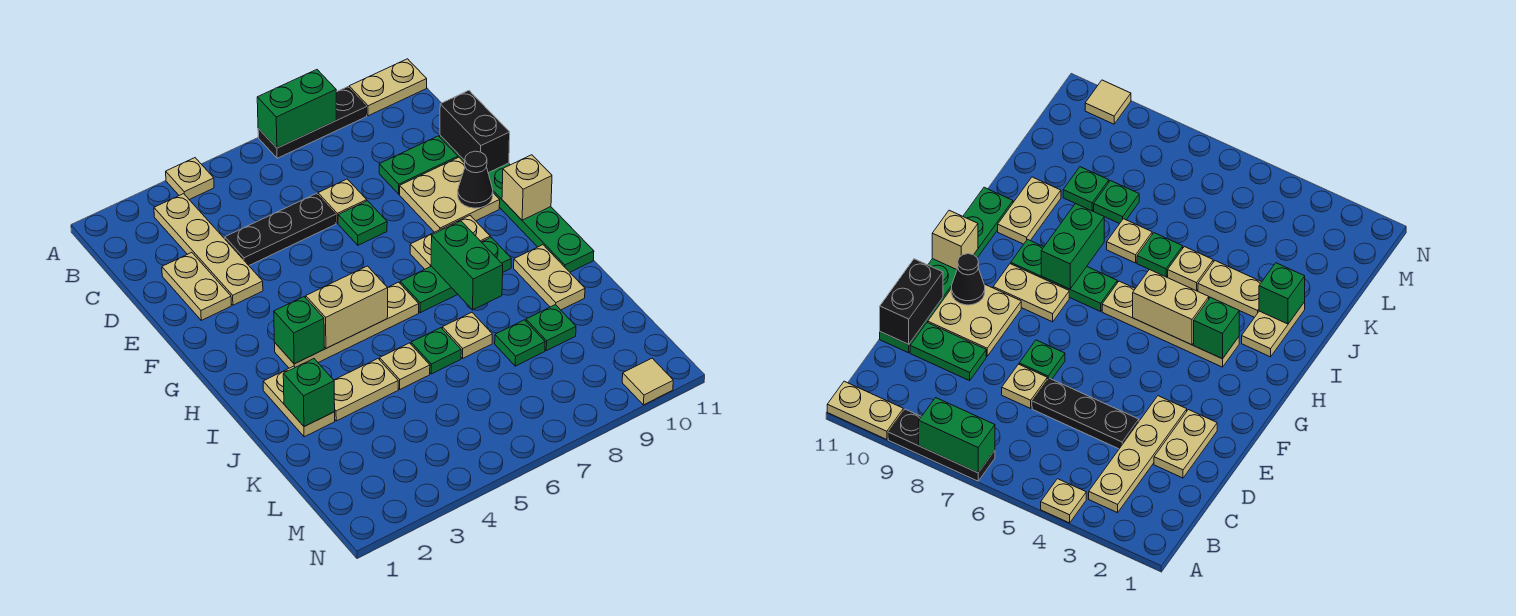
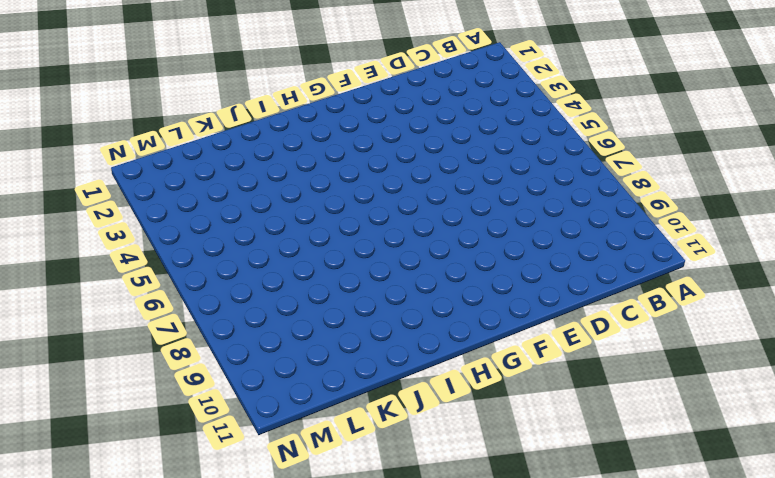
none -> tan 1x1 plate [166,158,214,200]
none -> black 1x3 plate [258,87,367,158]
none -> tan 1x2 plate [349,59,427,116]
none -> tan 1x4 plate [154,194,263,305]

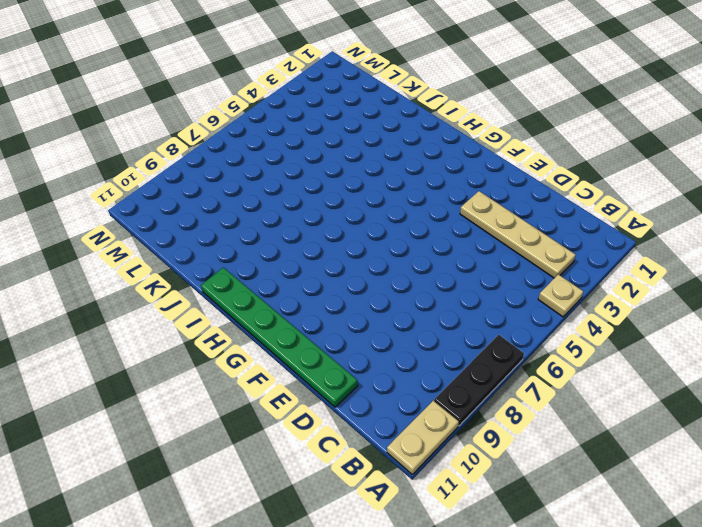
none -> tan 1x2 plate [162,253,231,320]
none -> black 1x3 plate [225,194,336,265]
none -> tan 1x1 plate [318,179,367,223]
none -> green 1x2 plate [379,136,458,194]

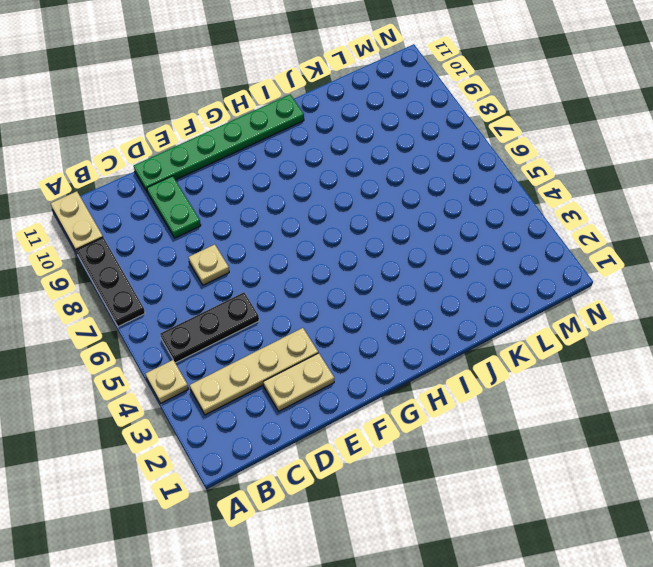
black 1x3 plate [160,292,259,363] -> black 1x3 plate turned to [225,194,336,265]
none -> green 1x1 plate [338,201,387,245]
none -> tan 2x2 plate [400,157,500,232]
none -> tan 1x2 plate [410,215,490,269]
none -> tan 1x4 plate [275,282,419,368]

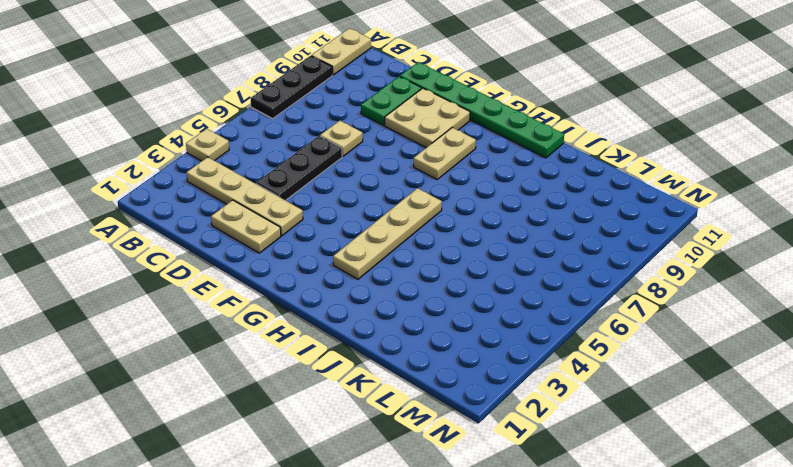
none -> green 1x1 plate [338,201,387,245]
none -> green 1x3 plate [400,237,511,313]
none -> tan 1x2 plate [263,366,335,437]
none -> tan 1x2 plate [514,245,585,310]

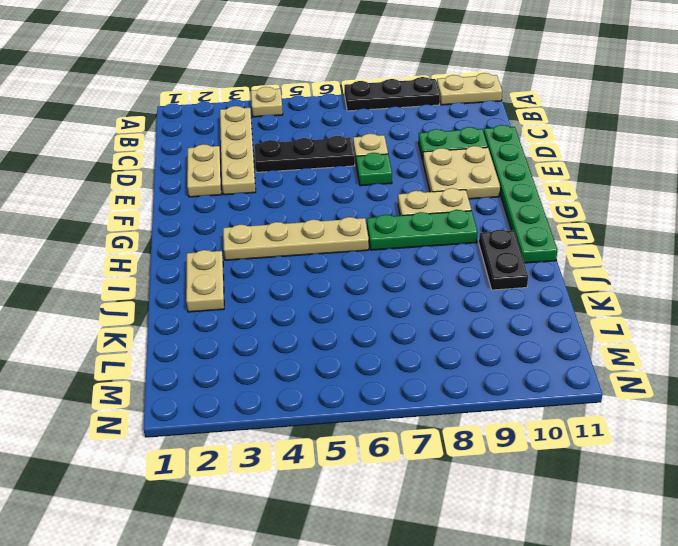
black 1x2 plate [479,230,528,290] -> tan 1x2 plate [514,245,585,310]
none -> tan 1x2 plate [334,359,398,421]
none -> tan 1x1 plate [380,343,430,389]
none -> green 1x1 plate [411,328,461,374]
none -> tan 1x1 plate [442,313,492,358]

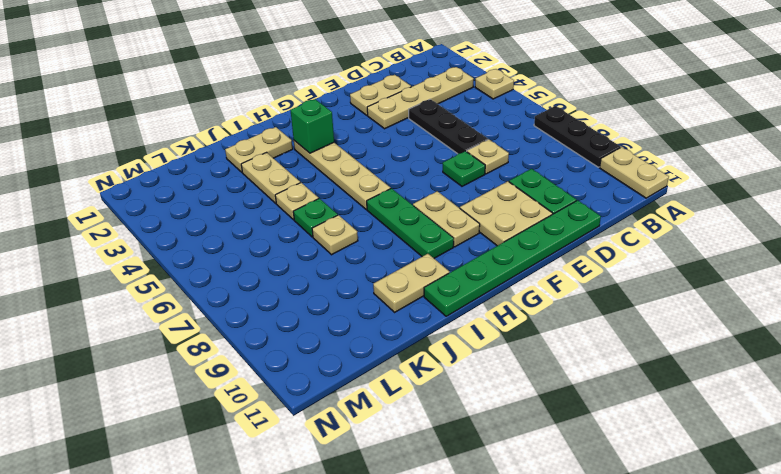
none -> green 1x1 plate [495,320,545,366]
none -> green 1x1 plate [526,305,576,351]
none -> tan 1x1 tile [622,358,673,405]
none -> green 1x2 brick [257,70,336,148]

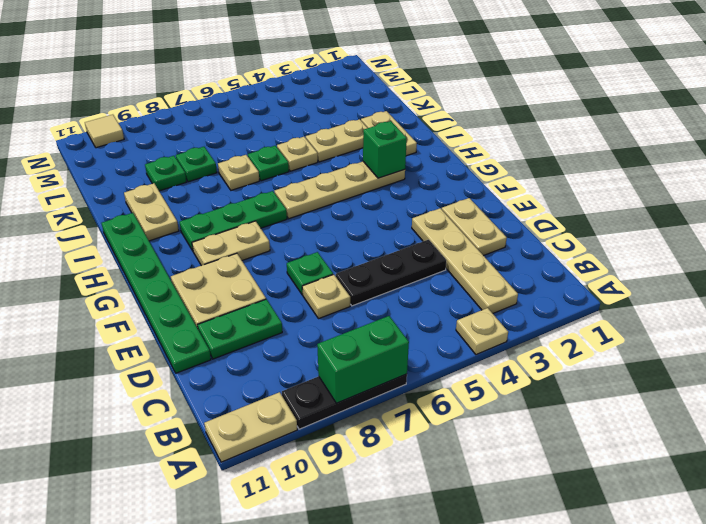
none -> black 1x2 brick [440,91,510,173]
none -> black 1x1 cone [458,151,493,208]
none -> tan 1x1 brick [502,155,552,220]
none -> tan 1x2 brick [306,266,388,348]

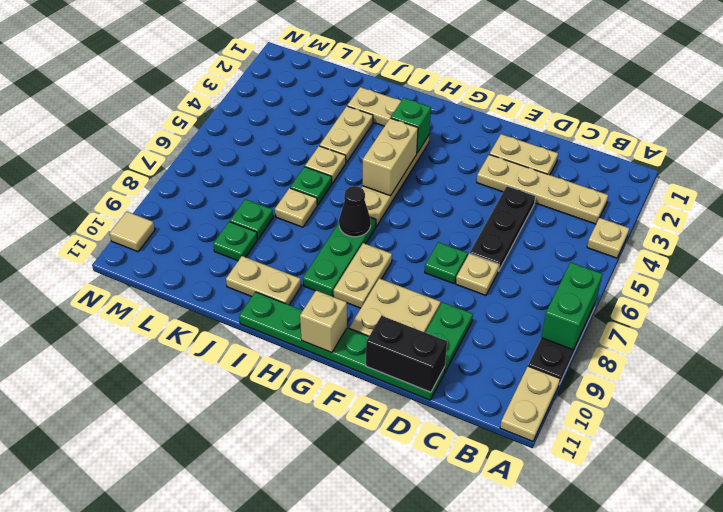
black 1x1 cone [339,186,371,237] -> black 1x1 cone moved to [458,151,493,208]
none -> green 1x2 brick [431,221,503,310]
none -> green 1x1 brick [283,359,335,427]

